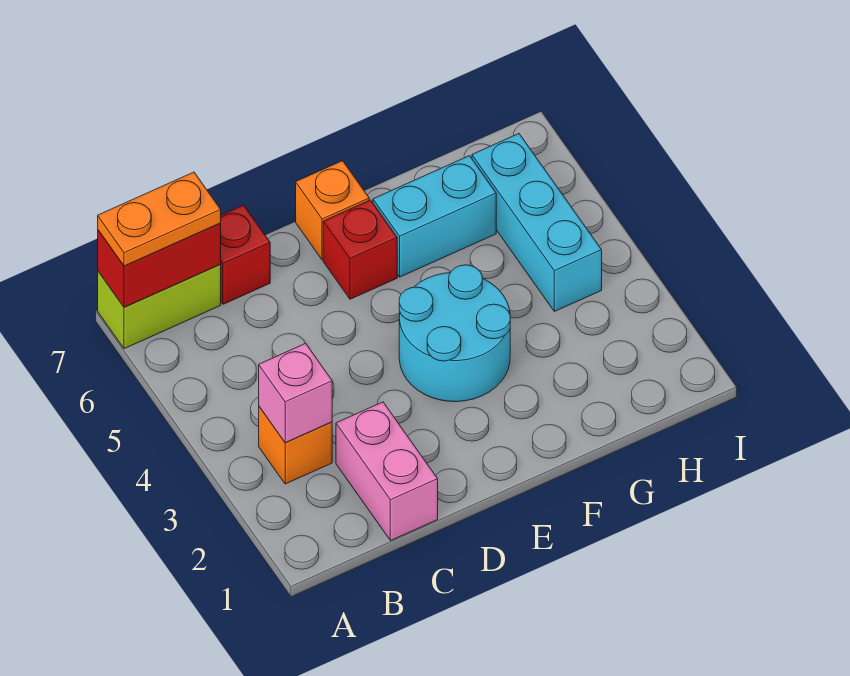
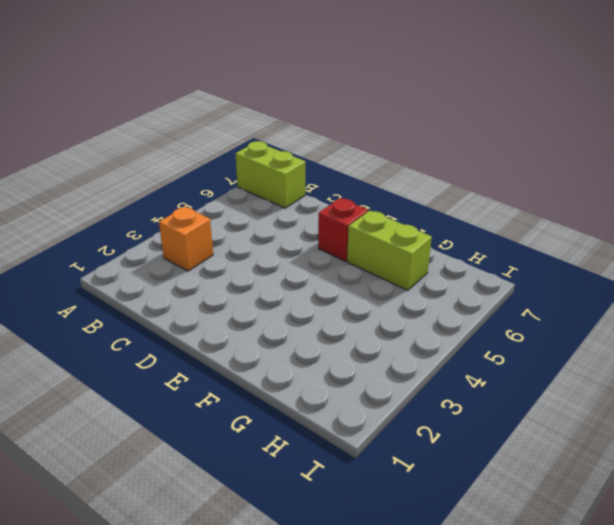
lime 1x2 brick [347,210,432,290] -> cyan 1x2 brick [373,156,496,277]
none -> pink 1x2 brick [336,402,438,541]
none -> red 1x1 brick [221,205,270,304]
none -> cyan 2x2 round brick [399,265,510,402]

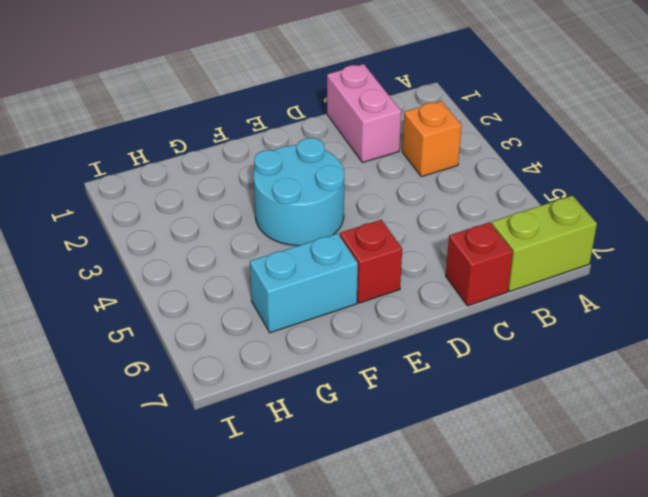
none -> orange 1x1 brick [296,161,369,260]
none -> cyan 1x3 brick [472,134,602,311]
none -> red 1x2 brick [98,223,221,307]

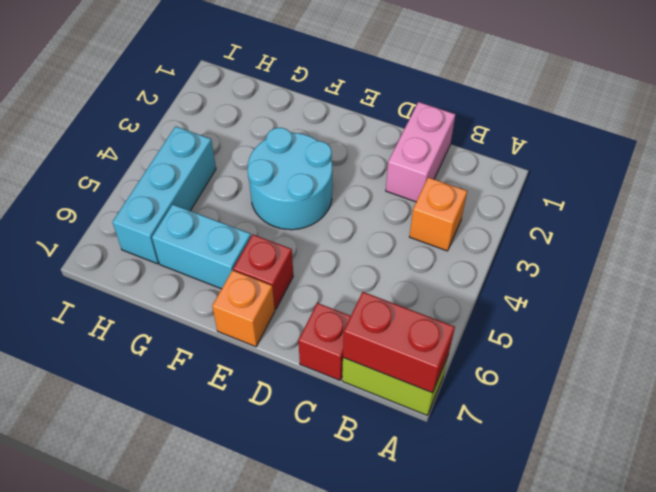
none -> pink 1x1 brick [259,343,332,443]
none -> orange 1x2 plate [98,172,221,266]

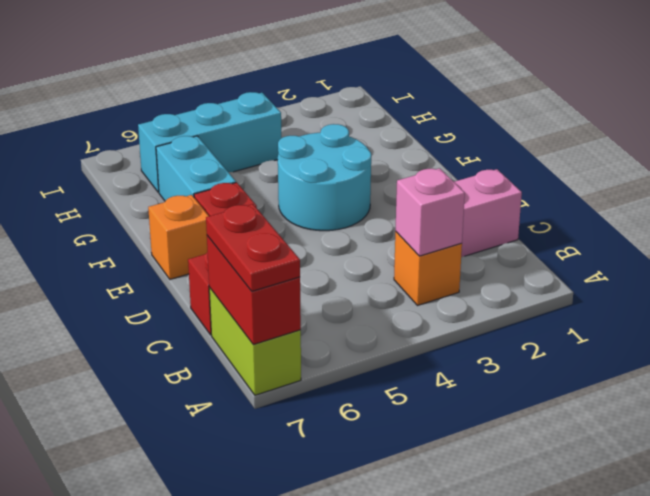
red 1x2 plate [206,204,300,291] -> orange 1x2 plate [98,172,221,266]

